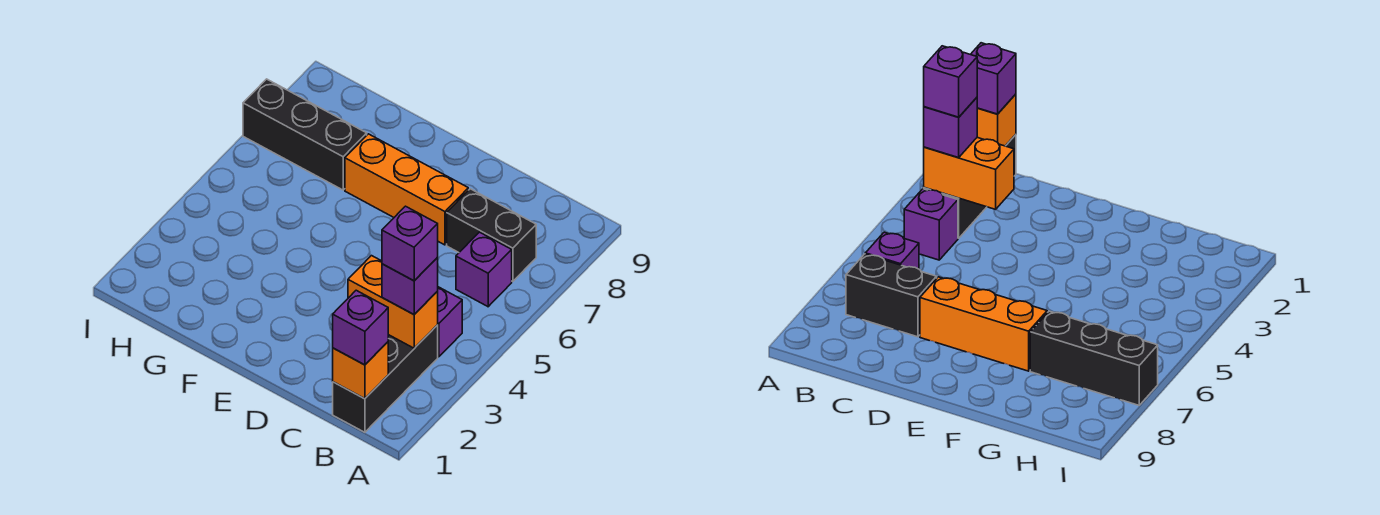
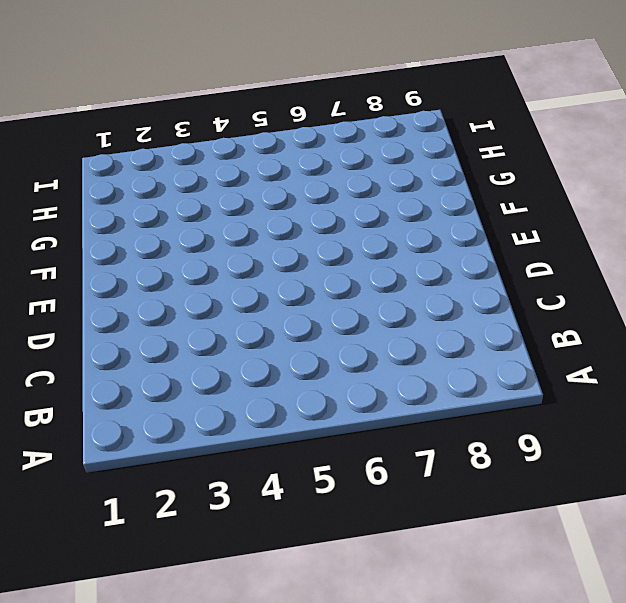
none -> black 1x3 brick [333,325,438,432]
none -> purple 1x1 brick [438,287,462,357]

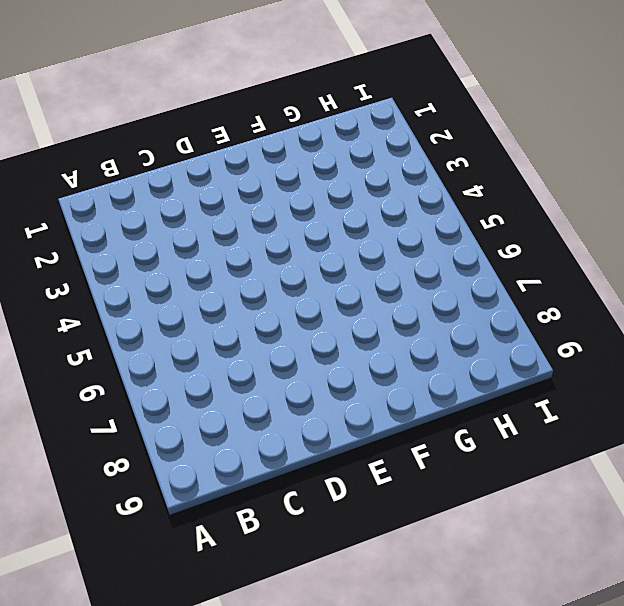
none -> black 1x3 brick [333,325,438,432]
none -> purple 1x1 brick [438,287,462,357]

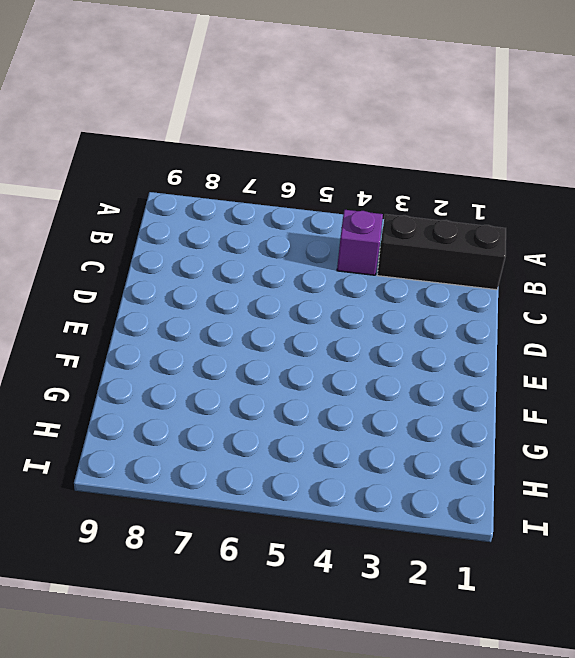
none -> purple 1x1 brick [456,232,512,307]
none -> black 1x2 brick [447,189,536,282]

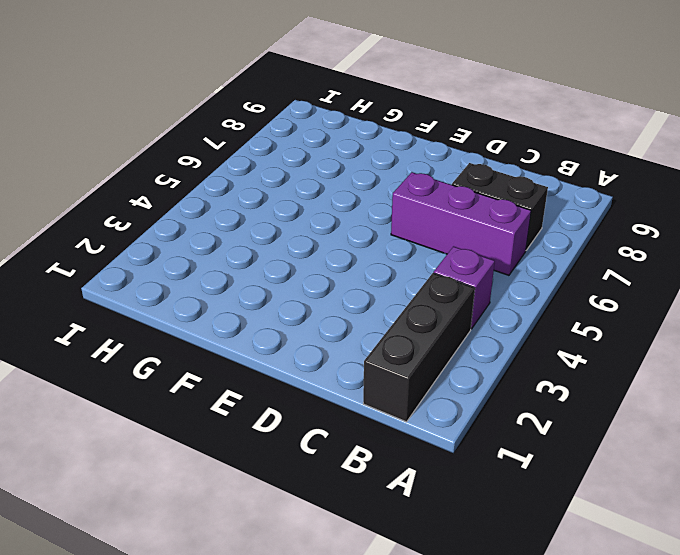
purple 1x3 brick [391,172,531,275] -> purple 1x1 brick [456,232,512,307]
none -> orange 1x3 brick [345,134,468,245]
none -> black 1x3 brick [243,79,367,190]

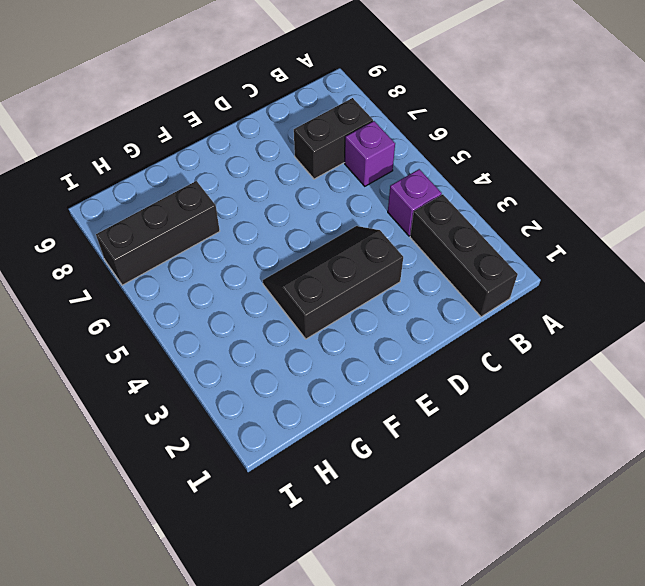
black 2x3 slope [263,226,403,339] -> none
none -> orange 1x3 brick [345,134,468,245]
none -> orange 1x1 brick [333,342,388,399]

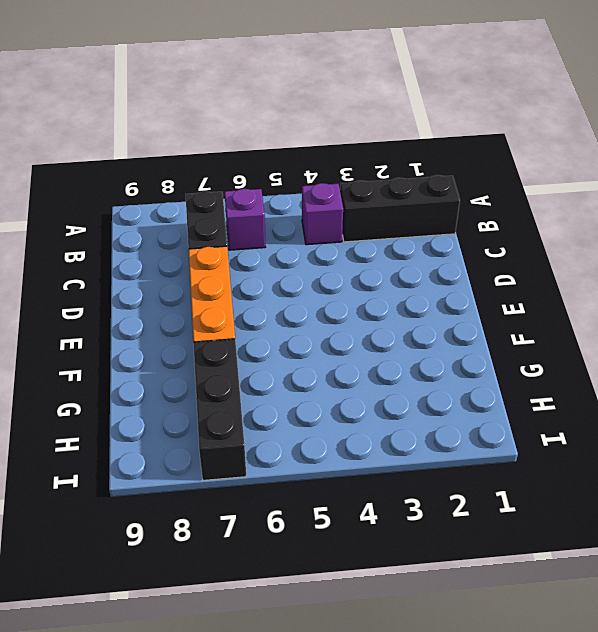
none -> orange 1x1 brick [333,342,388,399]
none -> orange 1x2 brick [348,256,438,348]

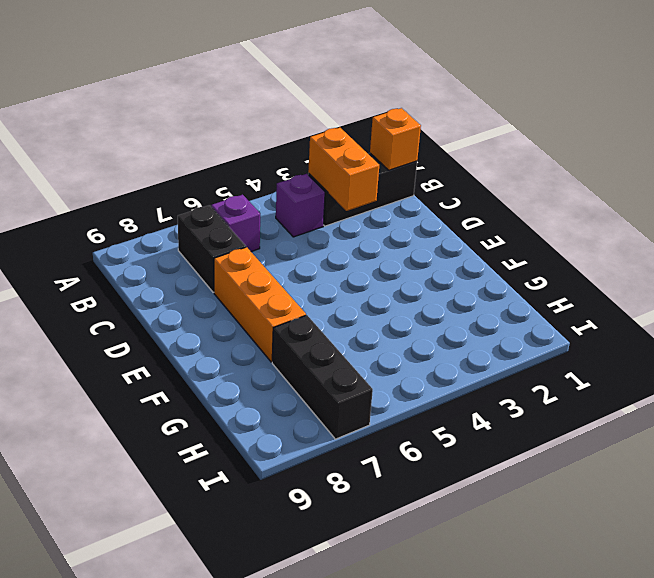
none -> purple 1x1 brick [333,290,388,365]
none -> purple 1x1 brick [382,258,438,314]

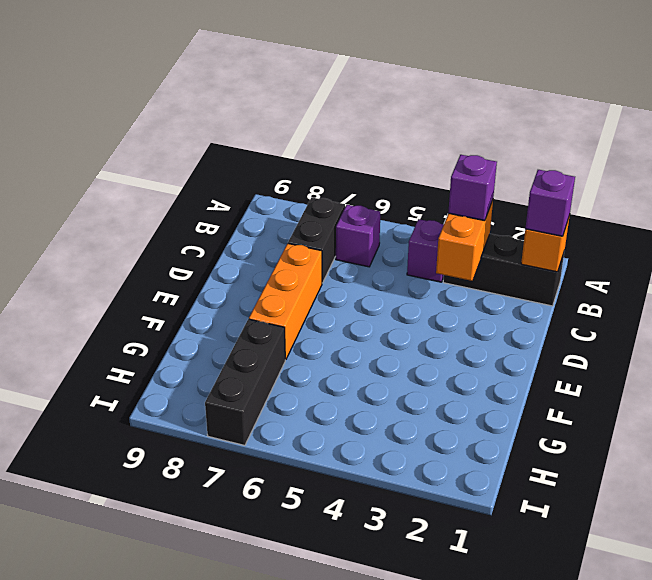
none -> purple 1x1 brick [382,206,438,281]

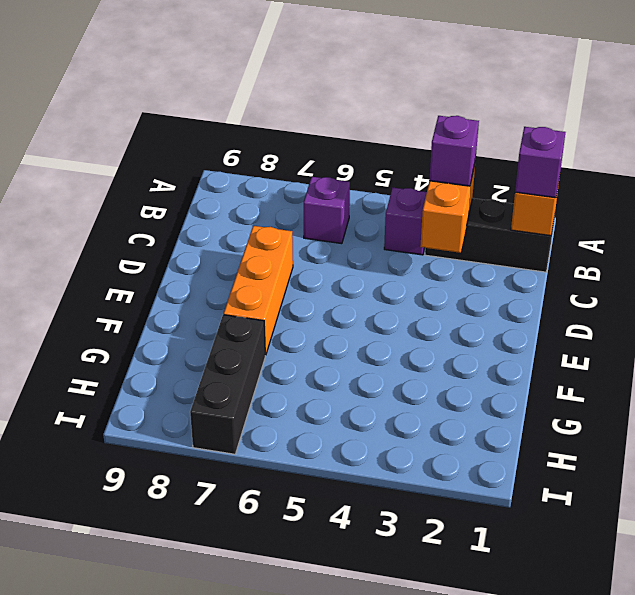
none -> black 1x2 brick [447,189,536,282]
none -> purple 1x1 brick [382,206,438,281]

